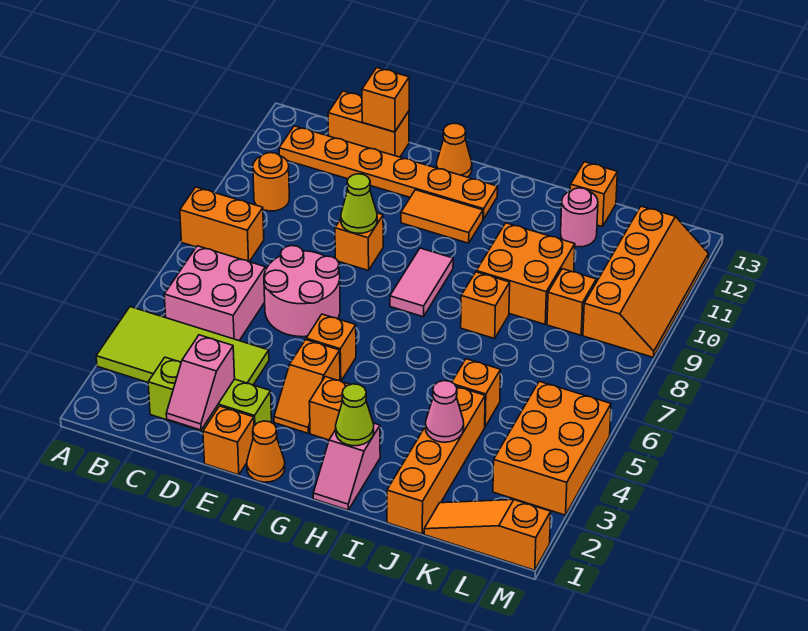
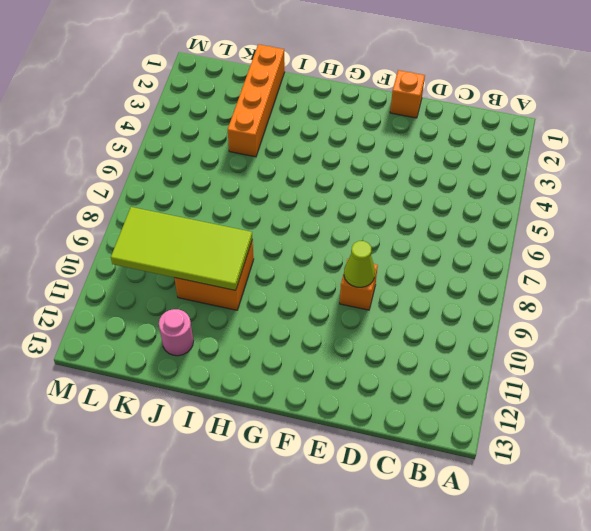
lime 2x4 tile [111,207,252,290] -> lime 2x4 tile moved to [96,307,269,385]
none -> orange 1x2 brick [180,187,264,262]
none -> pink 2x2 brick [164,246,265,341]
none -> orange 1x1 round brick [253,153,289,211]
none -> orange 1x6 plate [279,126,498,219]

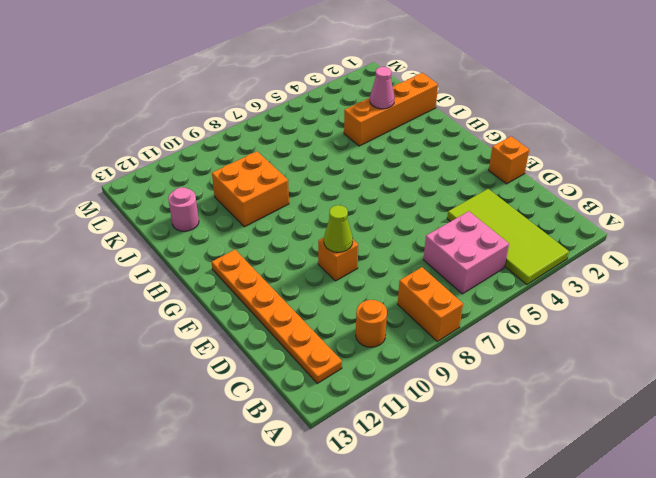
none -> lime 1x3 brick [148,357,272,431]
none -> orange 1x2 brick [328,91,409,157]
none -> pink 2x2 round brick [264,246,340,337]
none -> orange 1x1 cone [247,421,285,482]

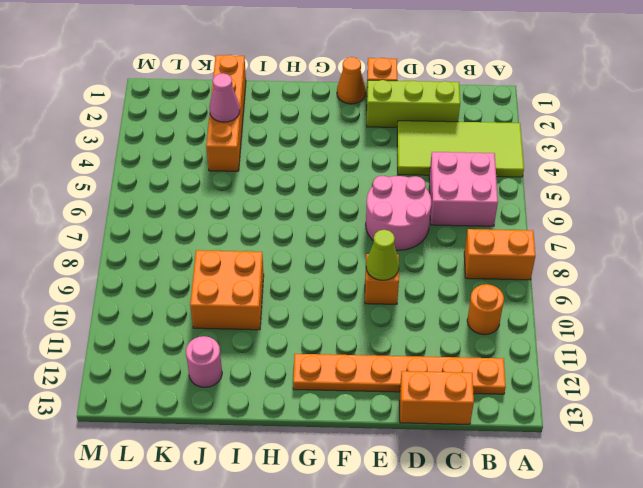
none -> orange 1x2 slope [274,340,340,433]
none -> orange 1x1 brick [306,314,356,381]
none -> orange 1x2 tile [401,190,483,243]
none -> orange 1x1 cone [436,123,472,177]

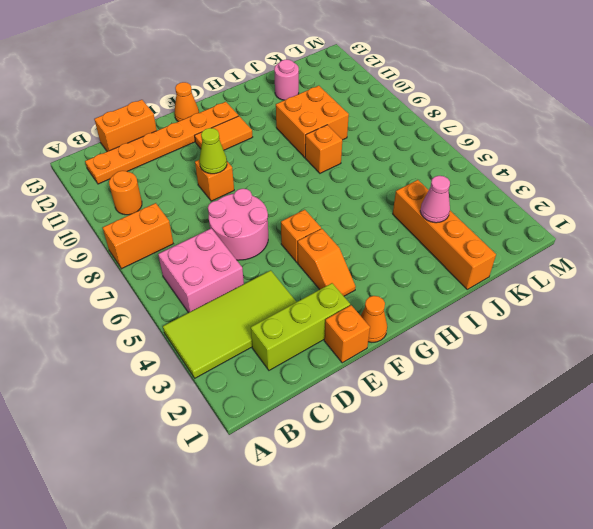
none -> orange 1x1 brick [309,377,350,440]
none -> pink 1x2 tile [390,248,453,317]
none -> pink 1x2 slope [313,423,380,510]
none -> orange 1x1 brick [452,359,501,426]

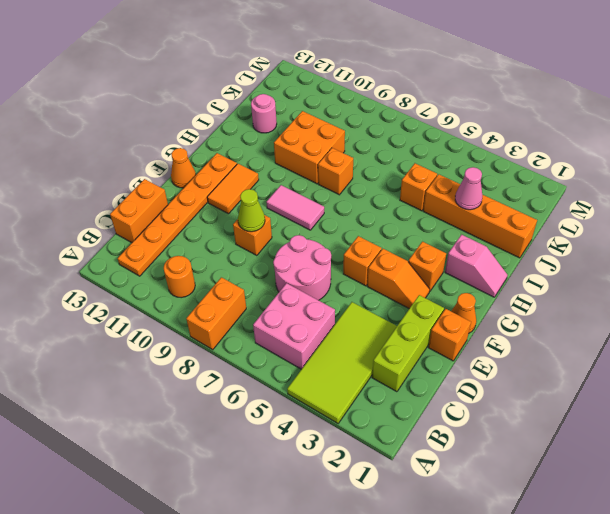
none -> orange 1x1 brick [570,162,617,227]
none -> orange 1x3 slope [424,500,551,570]
none -> orange 1x1 brick [547,269,596,335]
none -> orange 2x3 brick [493,381,611,515]

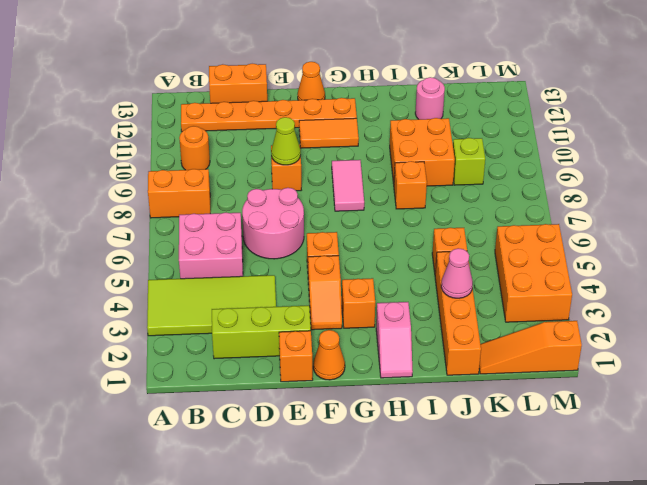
lime 1x1 brick [453,138,485,185] -> orange 1x1 brick [547,269,596,335]
none -> orange 1x1 brick [570,162,617,227]
none -> orange 2x4 slope [583,206,709,357]
none -> pink 1x2 slope [166,335,235,430]
none -> orange 1x1 brick [362,68,409,132]

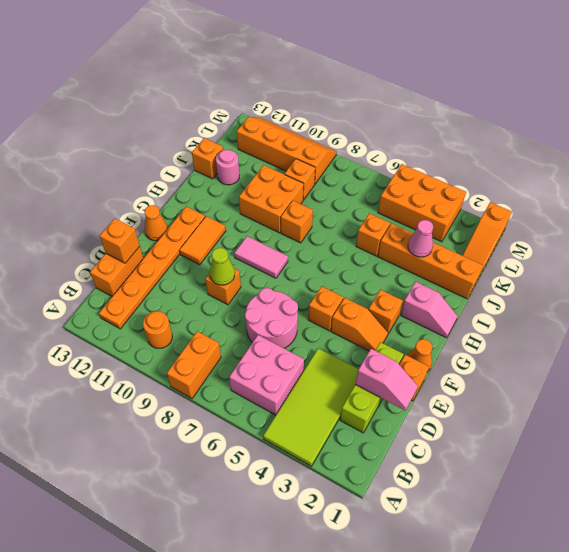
none -> lime 1x1 cone [336,384,374,446]

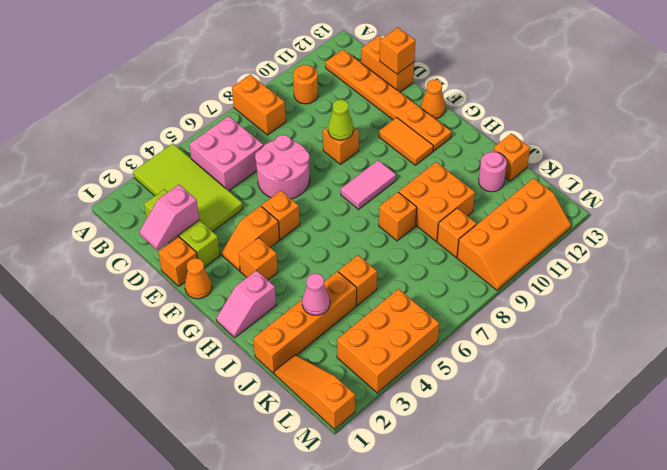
none -> lime 1x1 cone [336,384,374,446]

